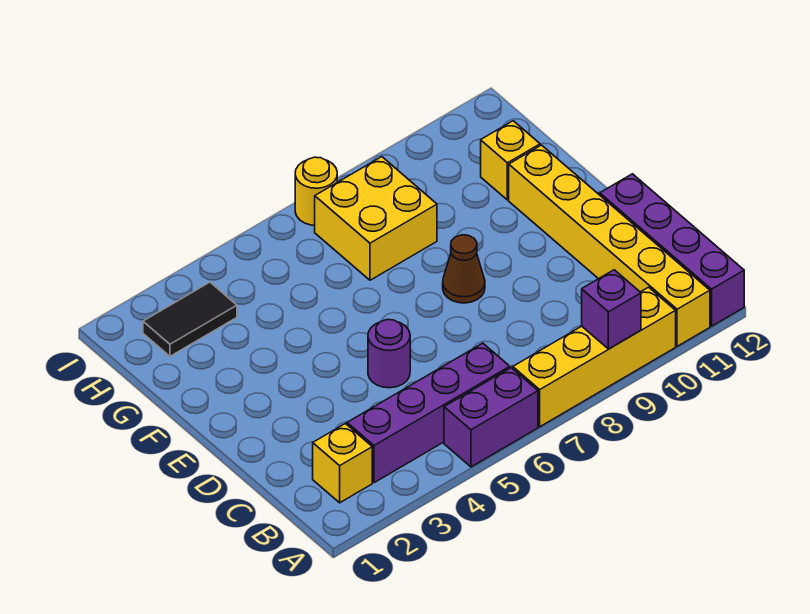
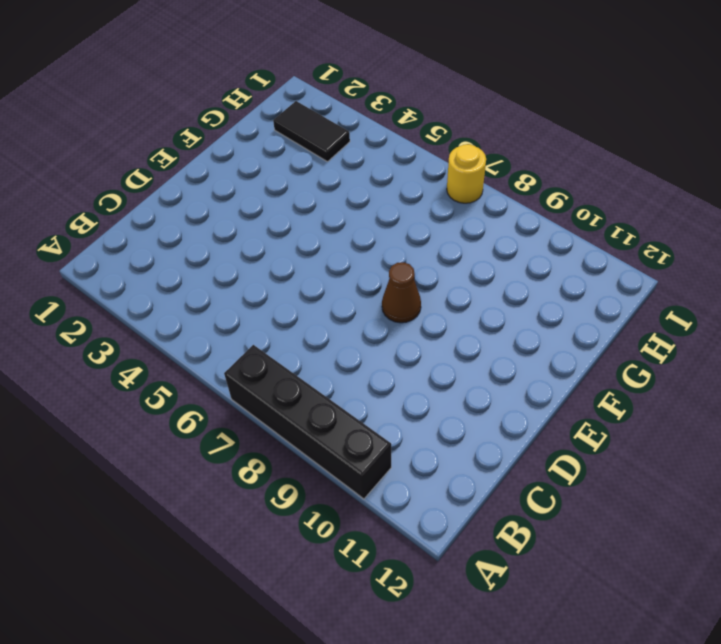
black 1x4 brick [224,345,391,499] -> yellow 1x4 brick [513,287,676,427]
none -> purple 1x2 brick [444,368,538,467]
none -> yellow 1x6 brick [509,145,710,346]
none -> purple 1x4 brick [600,174,744,326]

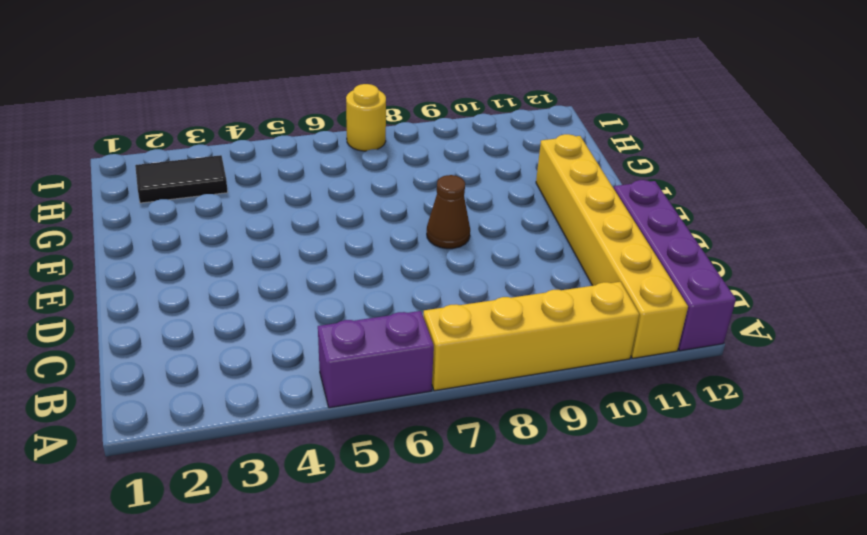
none -> yellow 1x1 brick [313,424,372,503]
none -> purple 1x4 brick [347,343,510,483]
none -> purple 1x1 round brick [368,320,410,388]

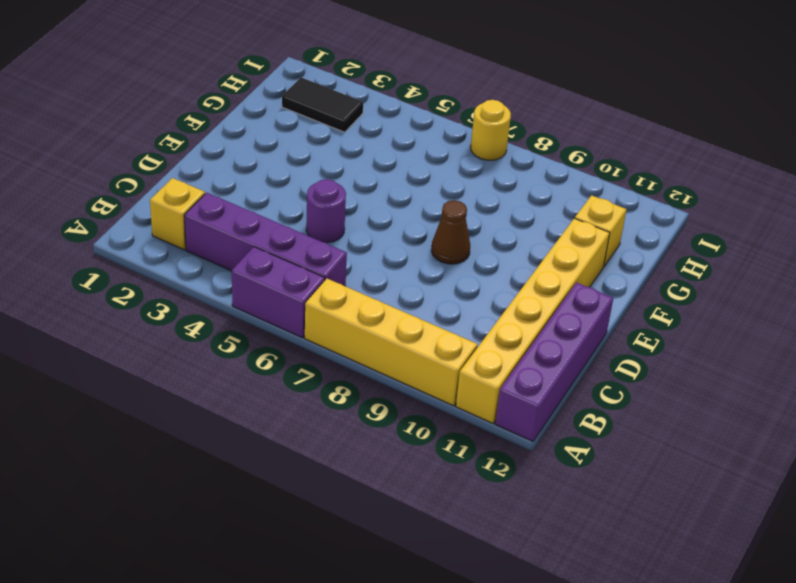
none -> yellow 2x2 brick [315,157,437,280]
none -> purple 1x1 brick [582,270,641,349]

